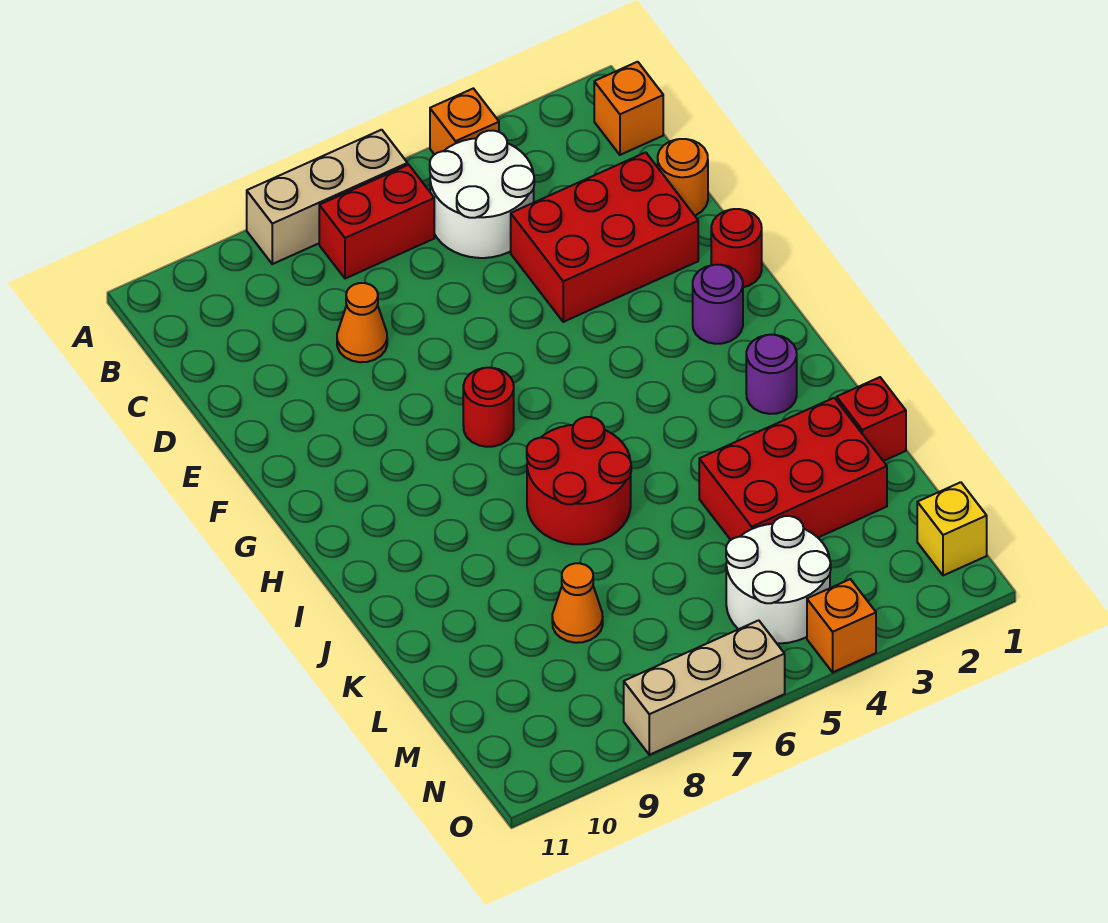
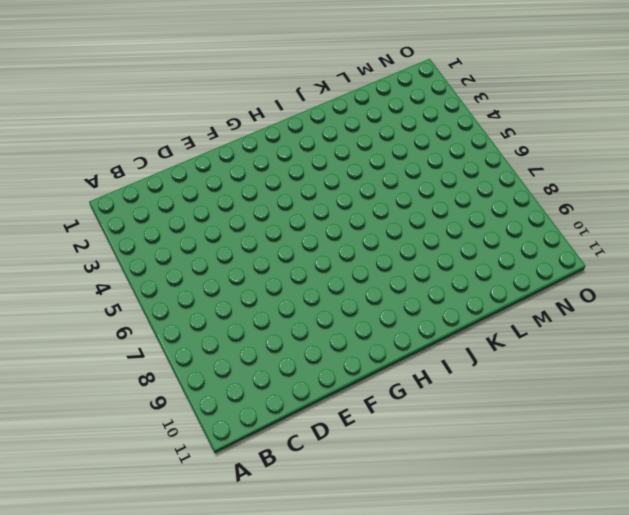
none -> orange 1x1 brick [430,88,499,155]
none -> tan 1x3 brick [247,130,408,264]
none -> orange 1x1 brick [594,62,663,155]

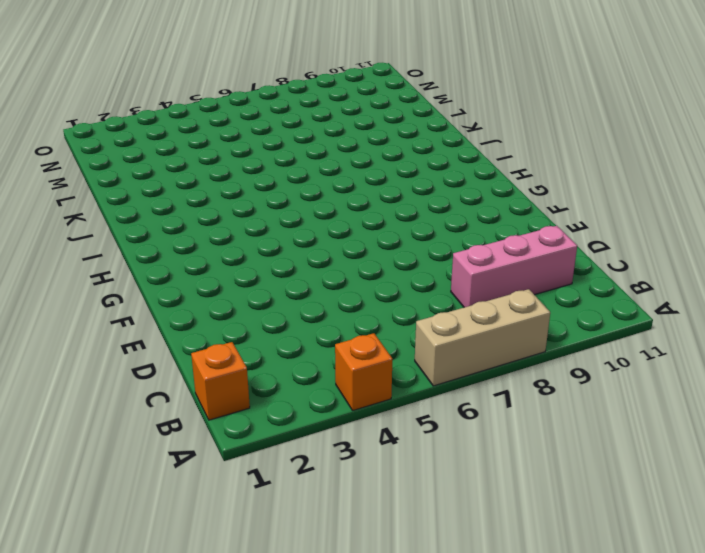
pink 1x3 brick [451,226,577,307] -> none
none -> white 2x2 round brick [430,131,534,258]
none -> red 1x2 brick [319,165,434,279]
none -> orange 1x1 round brick [658,139,708,215]

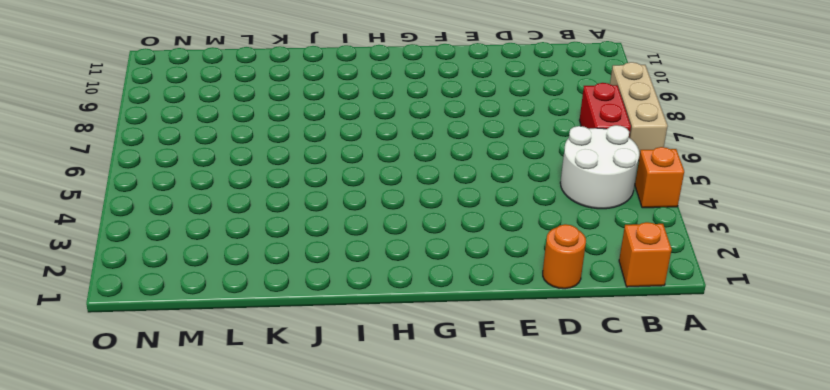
none -> red 2x3 brick [511,152,698,322]
none -> orange 1x1 cone [337,283,387,362]
none -> red 1x1 round brick [711,209,762,287]

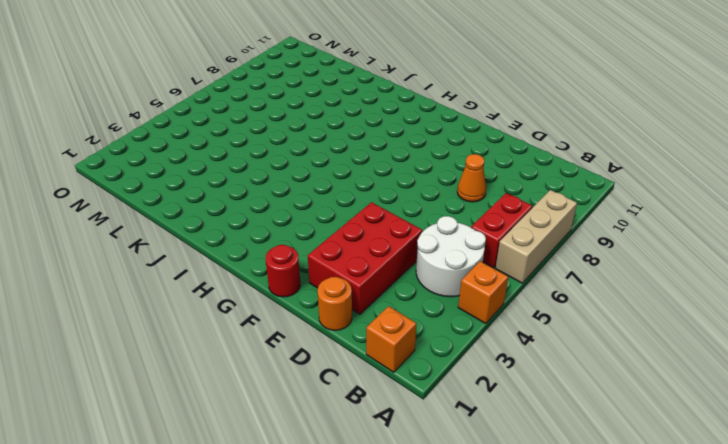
none -> purple 1x1 round brick [693,265,743,344]
none -> red 1x1 round brick [463,368,514,447]
none -> purple 1x1 round brick [746,335,797,414]

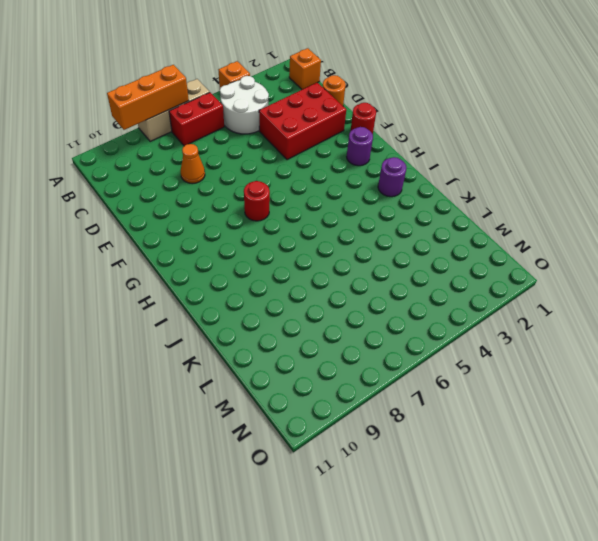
orange 1x3 brick [107,65,189,130] -> none
none -> red 2x2 round brick [527,417,631,544]
none -> red 1x1 brick [837,377,906,461]
none -> red 2x3 brick [699,398,887,540]

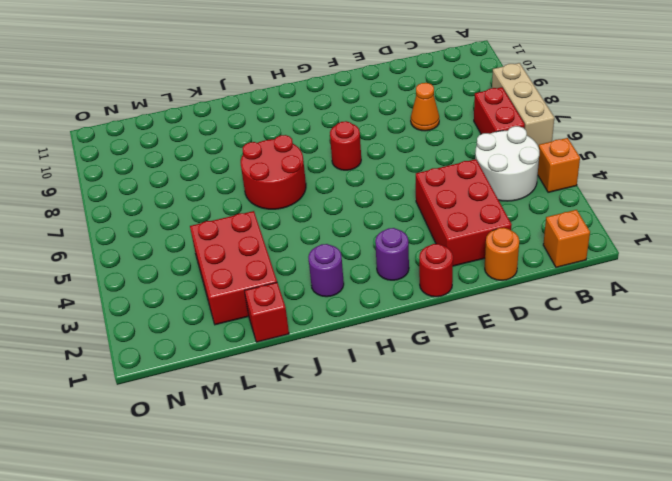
none -> orange 1x1 cone [552,563,603,643]
none -> white 2x2 round brick [726,516,831,643]
none -> yellow 1x1 brick [917,482,987,576]

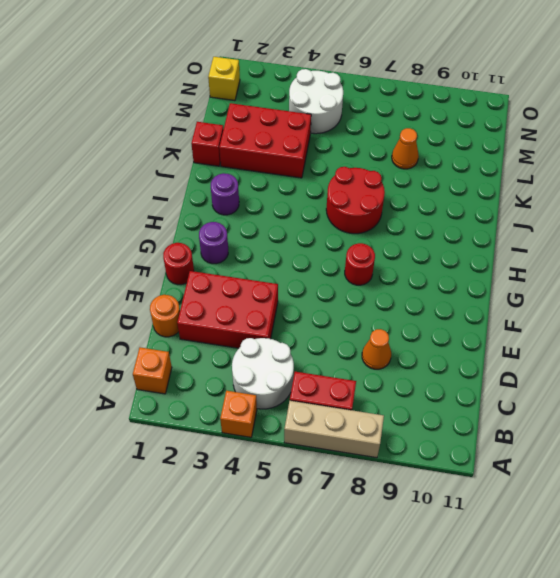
none -> orange 1x1 brick [807,579,876,672]
none -> tan 1x3 brick [624,620,785,755]

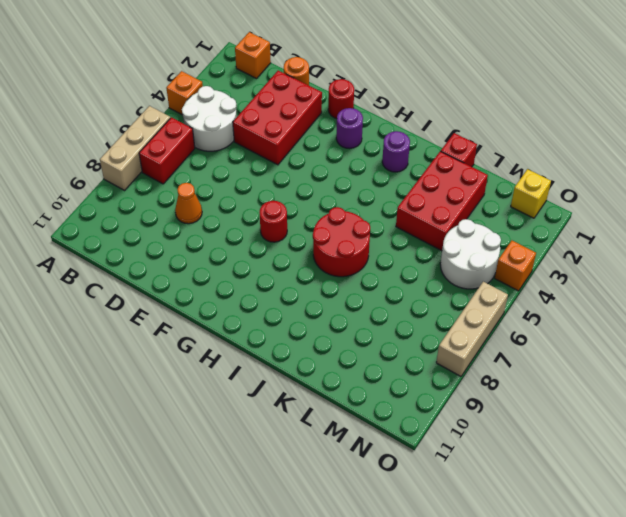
none -> orange 1x1 cone [552,563,603,643]

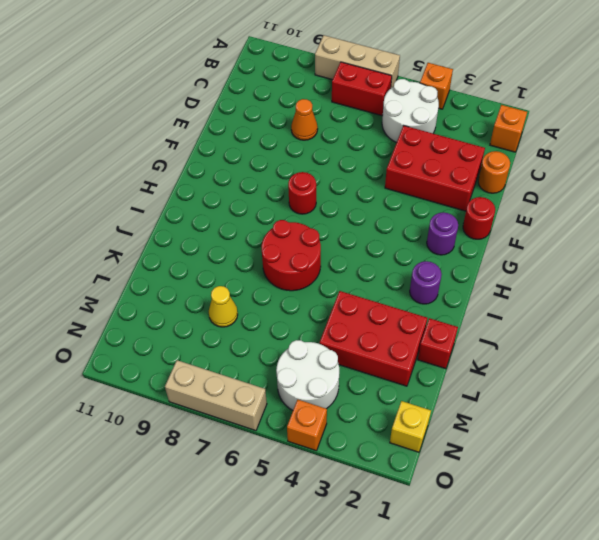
yellow 1x1 cone [209,286,238,327] -> orange 1x1 cone [552,563,603,643]

